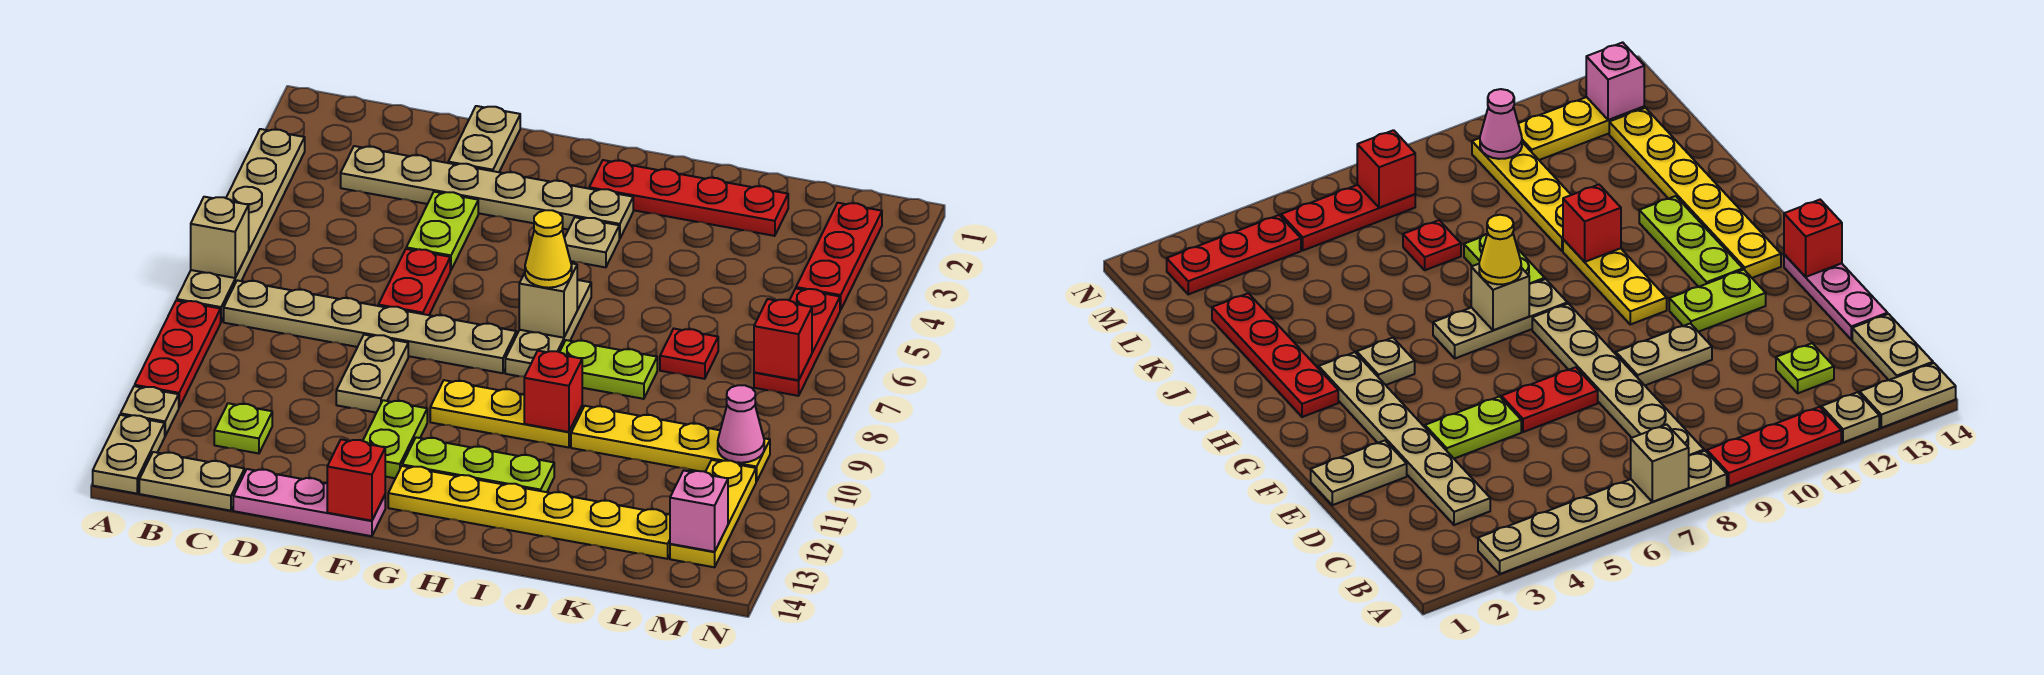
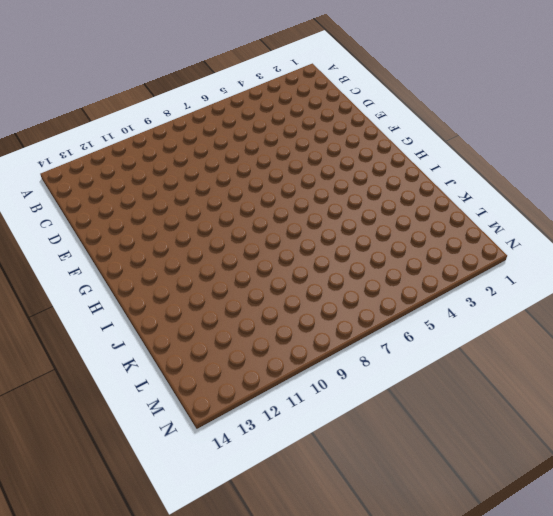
none -> tan 1x6 plate [177,129,305,321]
none -> red 1x3 plate [135,300,221,407]
none -> tan 1x1 plate [121,386,179,436]
none -> tan 1x2 plate [93,415,165,494]

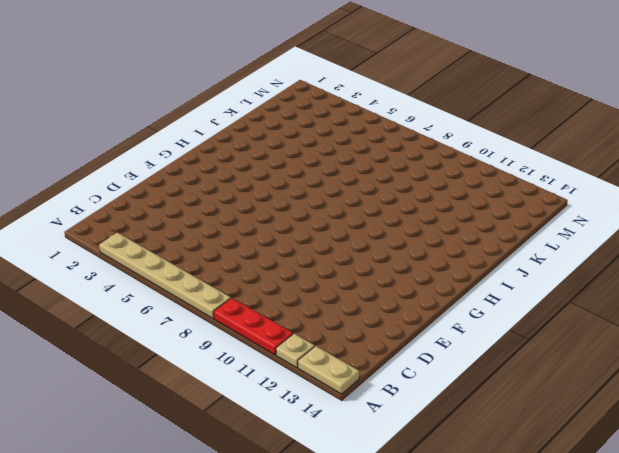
none -> tan 1x6 plate [224,280,516,373]
none -> tan 1x2 plate [139,452,244,511]
none -> tan 1x6 plate [341,146,633,239]
none -> lime 1x1 plate [214,403,272,453]

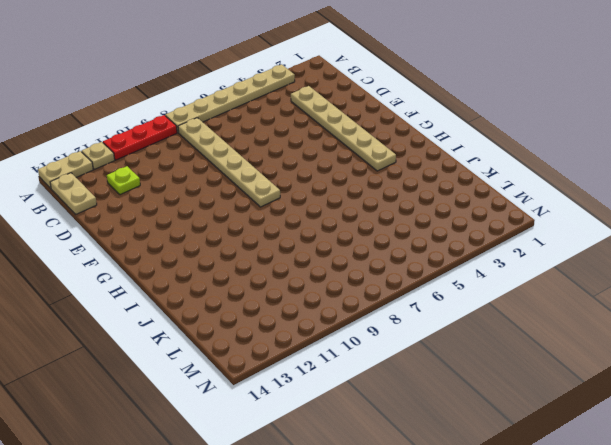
none -> pink 1x3 plate [233,469,385,536]
none -> tan 1x2 plate [448,106,520,172]
none -> lime 1x2 plate [406,192,478,270]
none -> red 1x2 plate [378,249,450,315]

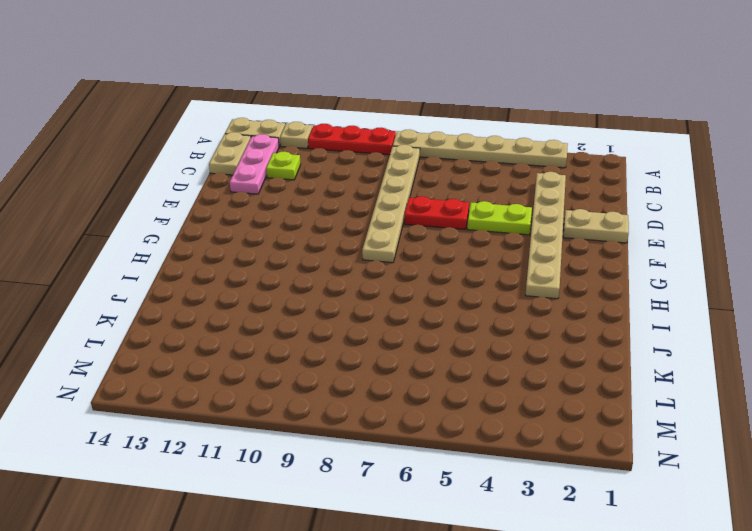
pink 1x3 plate [229,134,279,194] -> pink 1x3 plate moved to [233,469,385,536]
none -> tan 1x2 plate [336,335,408,413]
none -> lime 1x2 plate [363,400,427,478]
none -> yellow 1x3 plate [430,380,582,448]
none -> lime 1x3 plate [402,437,554,492]

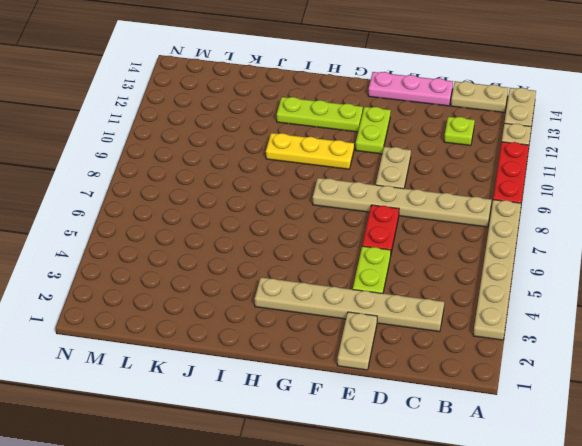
none -> yellow 1x6 plate [388,466,670,559]
none -> red 1x4 plate [589,160,788,236]
none -> tan 1x1 plate [564,217,619,267]
none -> tan 1x3 plate [505,280,591,376]

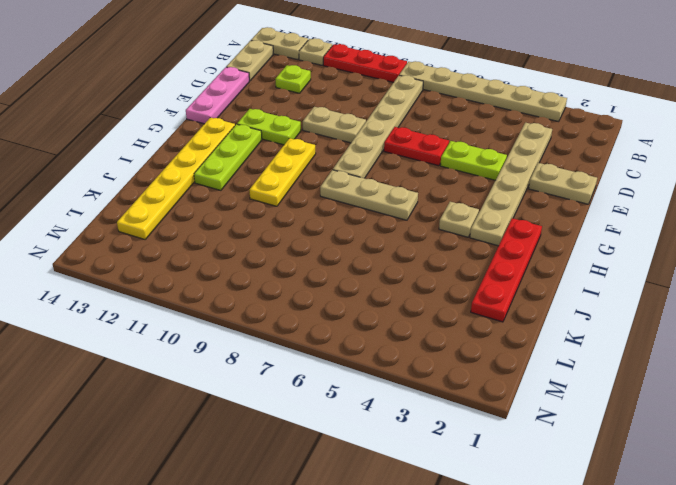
none -> lime 1x2 plate [560,340,657,399]
none -> yellow 1x4 plate [571,406,770,482]
none -> red 1x1 plate [660,329,718,379]
none -> red 1x3 plate [796,203,882,310]

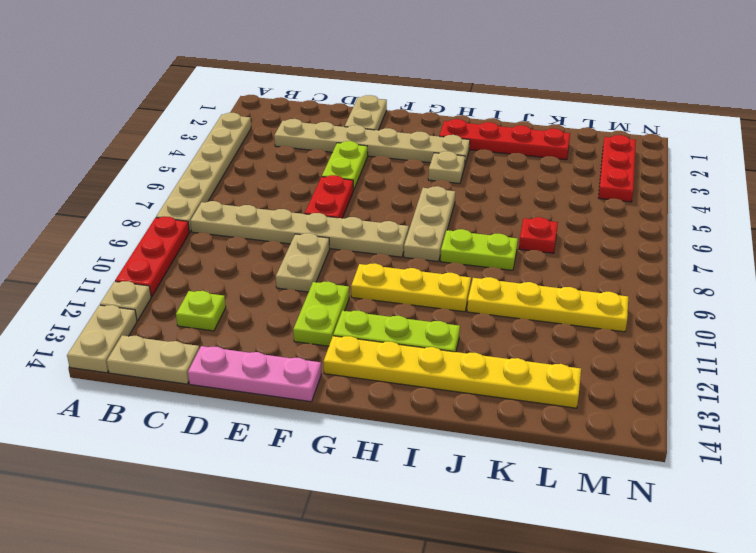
none -> red 1x3 plate [754,288,840,396]
none -> yellow 1x3 plate [670,460,756,567]
none -> tan 1x1 brick [191,197,249,278]
none -> red 1x1 brick [327,439,385,521]

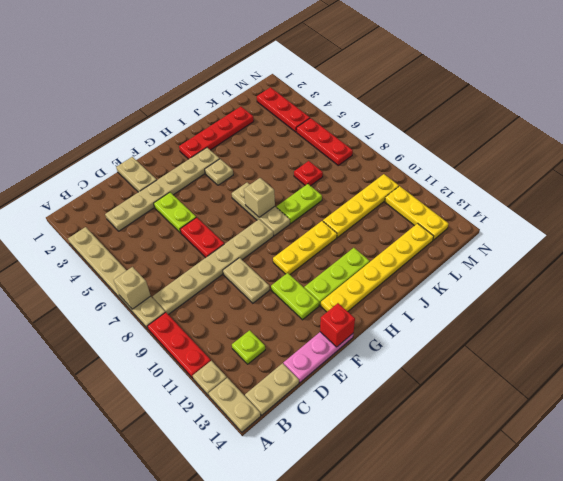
none -> red 1x1 brick [524,351,582,432]
none -> red 1x1 brick [754,299,812,380]
none -> pink 1x1 cone [718,385,764,463]
none -> pink 1x1 brick [670,470,728,552]

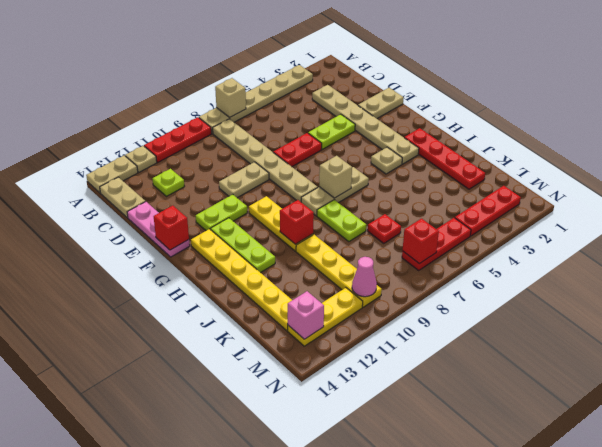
none -> yellow 1x1 cone [525,210,572,288]

